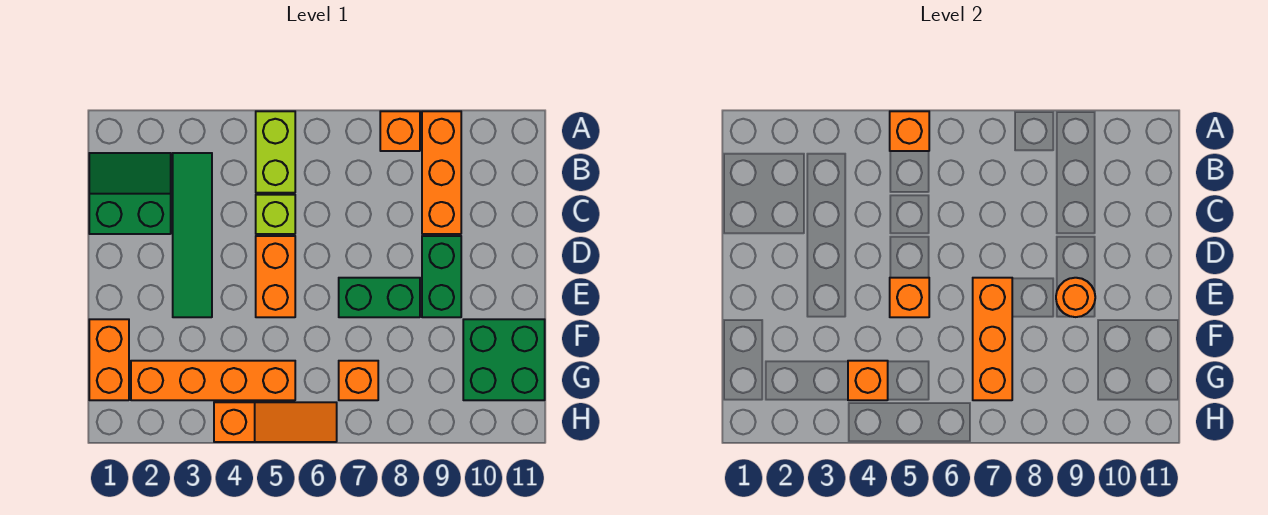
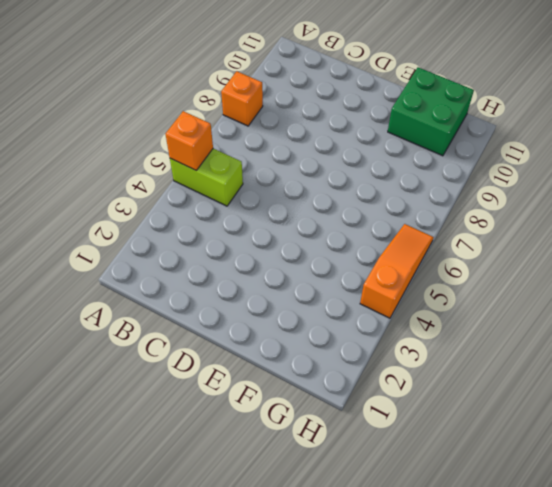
none -> orange 1x3 brick [422,111,461,234]
none -> green 2x2 slope [89,153,171,234]
none -> green 1x4 tile [173,153,212,317]

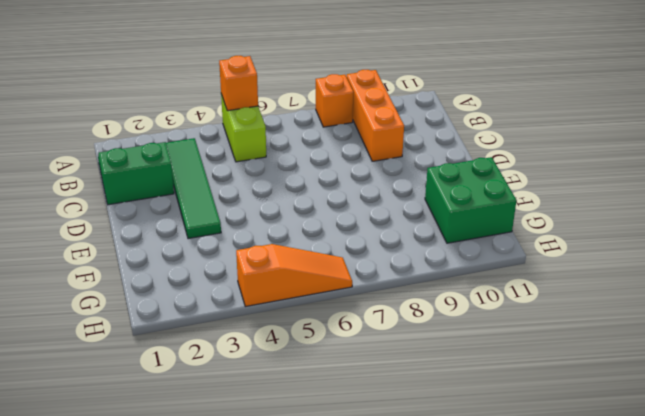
none -> lime 1x1 brick [256,195,295,234]
none -> orange 1x2 brick [256,236,295,317]
none -> green 1x2 brick [422,236,461,317]

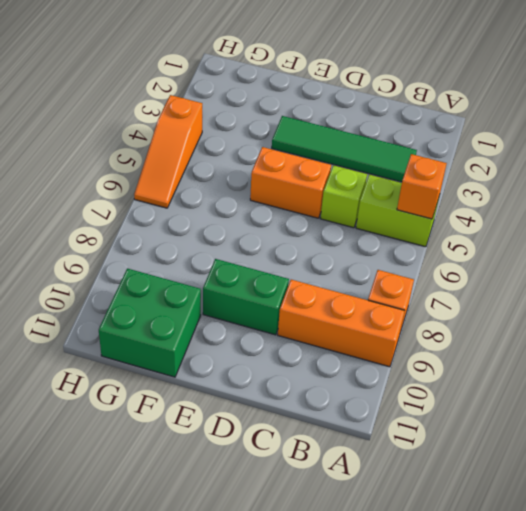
none -> green 2x2 slope [89,153,171,234]
none -> green 1x2 brick [339,278,420,317]
none -> orange 1x2 brick [89,319,129,400]

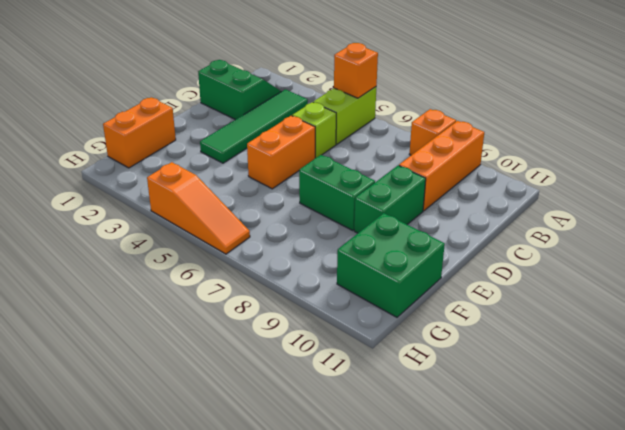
none -> orange 1x4 brick [131,361,295,400]
none -> orange 1x1 brick [339,361,378,400]
none -> orange 1x1 brick [890,278,929,317]

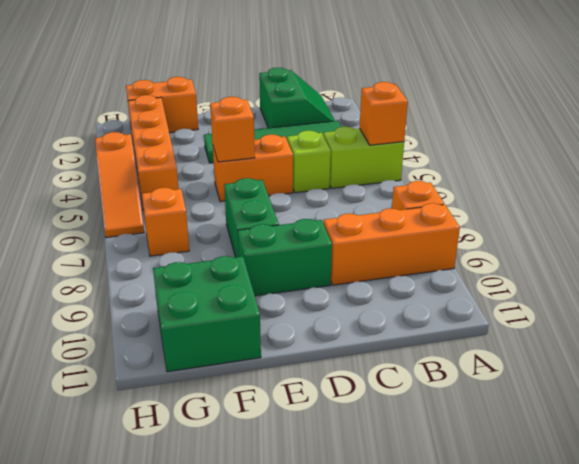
none -> orange 1x3 brick [973,278,1012,400]
none -> orange 1x1 round brick [1056,278,1095,317]
none -> orange 1x1 brick [848,361,888,400]

